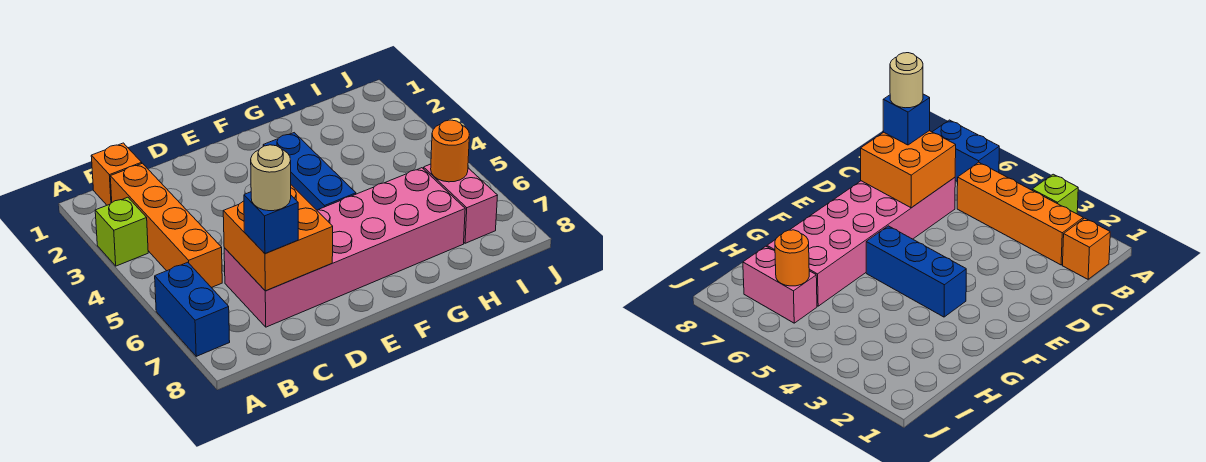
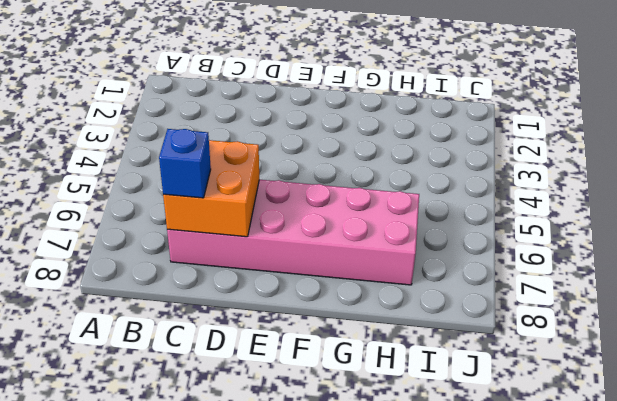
none -> lime 1x1 brick [95,197,148,266]
none -> blue 1x2 brick [155,262,230,356]

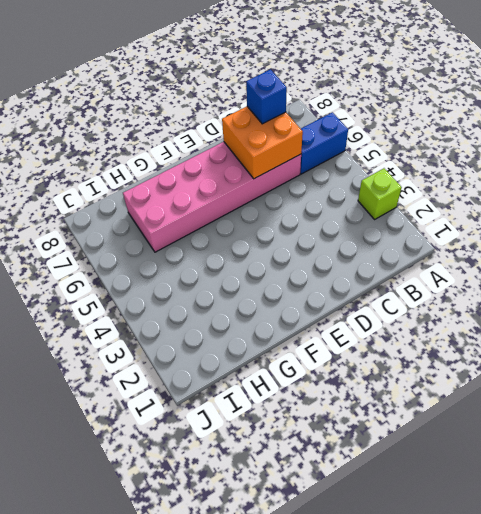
blue 1x2 brick [300,112,348,174] -> blue 1x2 brick turned to [155,262,230,356]
none -> orange 1x1 brick [91,143,142,205]
none -> orange 1x4 brick [110,163,222,288]

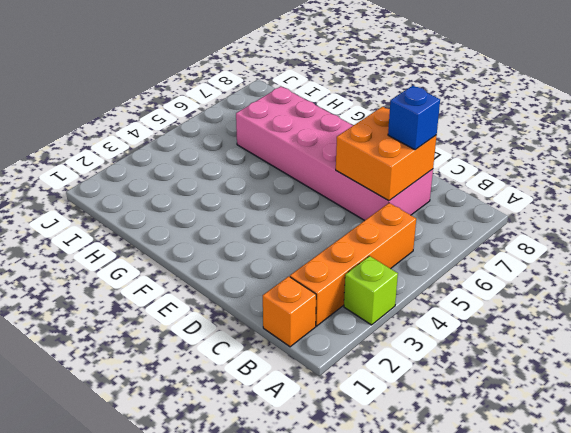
none -> blue 1x2 brick [155,262,230,356]
none -> blue 1x3 brick [263,133,356,210]

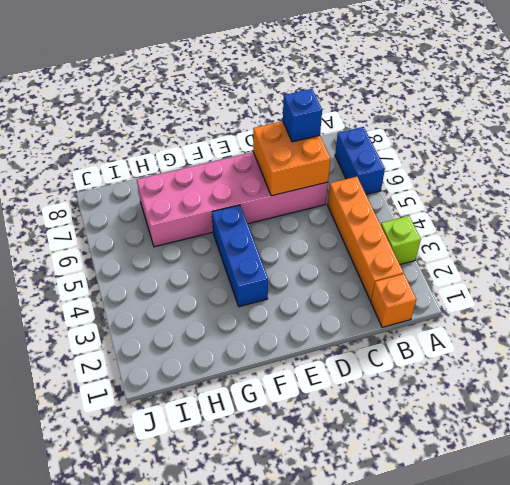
none -> pink 1x2 brick [424,164,498,243]
none -> orange 1x1 round brick [431,120,469,182]

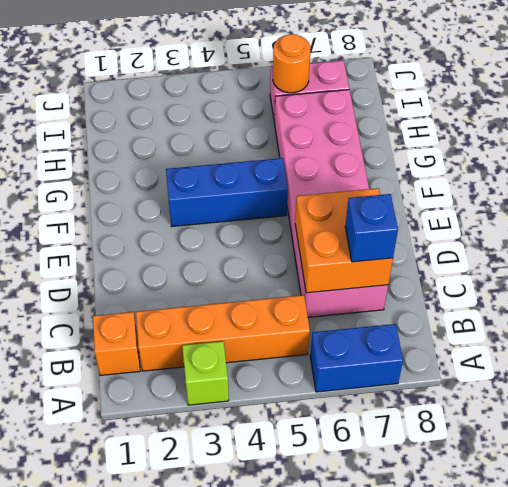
none -> tan 1x1 round brick [251,145,291,211]

